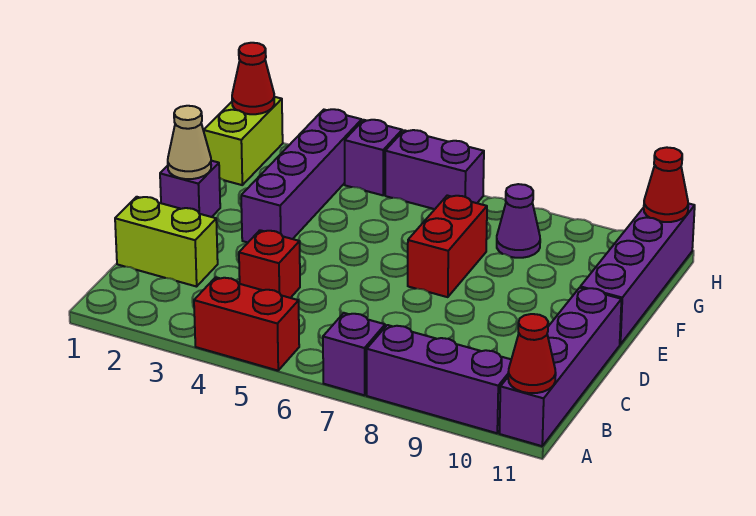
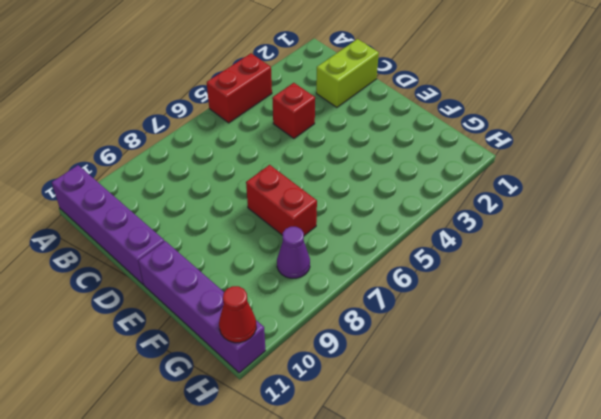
none -> purple 1x1 brick [323,313,385,395]
none -> purple 1x3 brick [367,325,511,433]
none -> purple 1x1 brick [160,161,220,217]

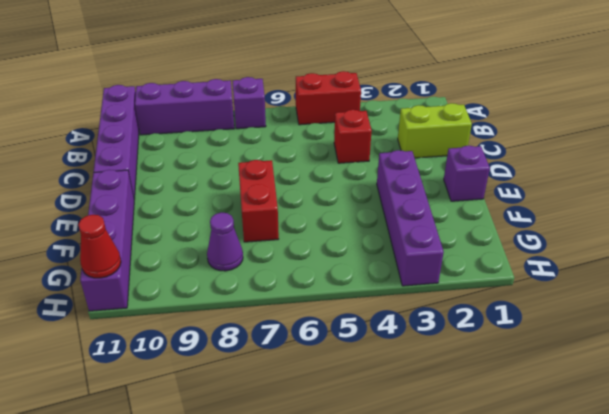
none -> lime 1x2 brick [203,97,283,185]
none -> purple 1x1 brick [345,120,402,195]
none -> purple 1x2 brick [385,130,484,209]

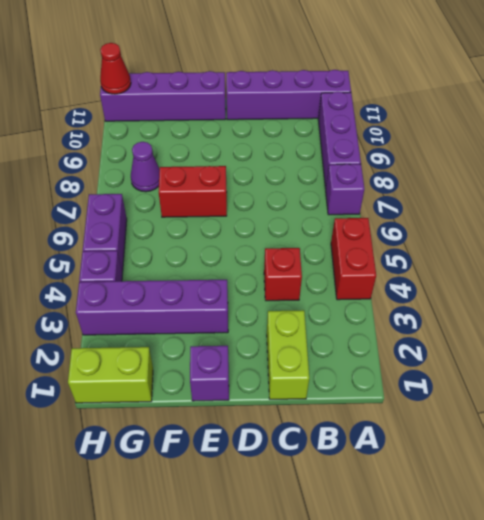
none -> red 1x1 cone [508,314,556,393]
none -> tan 1x1 cone [168,106,211,179]
none -> red 1x1 cone [232,43,274,114]

